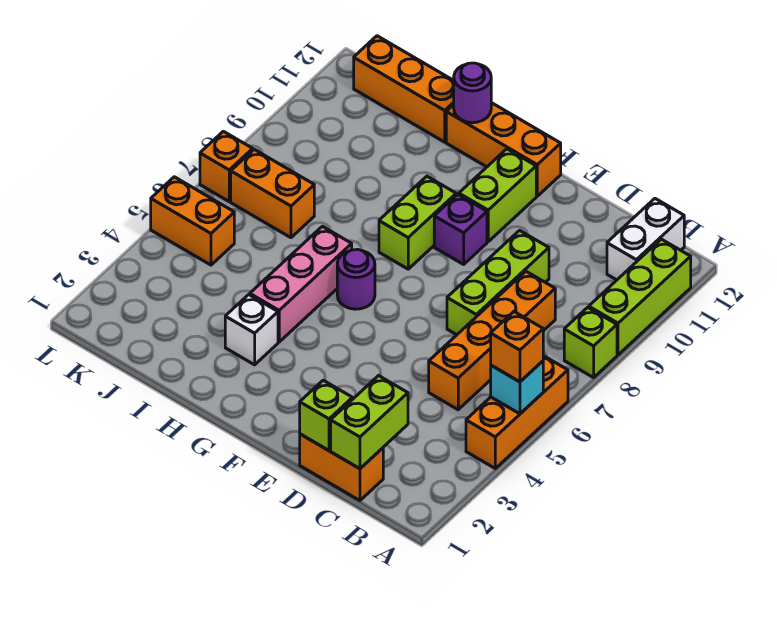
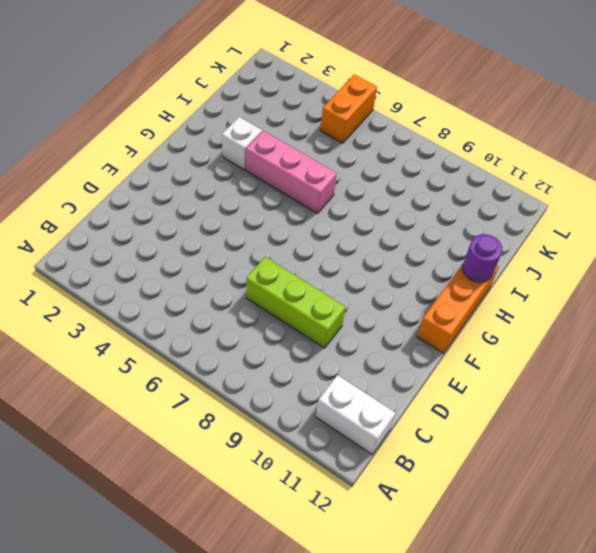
none -> orange 1x3 brick [466,356,568,468]
none -> lime 1x1 brick [564,307,617,378]
none -> lime 1x3 brick [589,239,691,355]

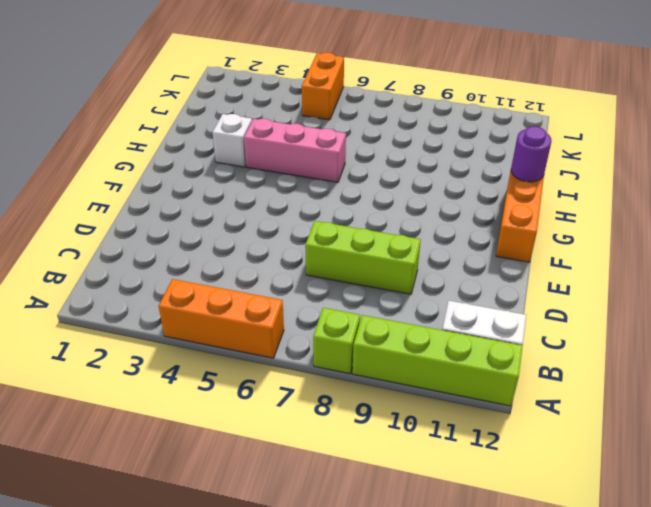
lime 1x4 brick [352,315,523,406] -> lime 1x3 brick [589,239,691,355]
none -> orange 1x2 brick [300,434,383,501]
none -> orange 1x4 brick [429,271,555,410]
none -> purple 1x1 brick [434,194,487,264]

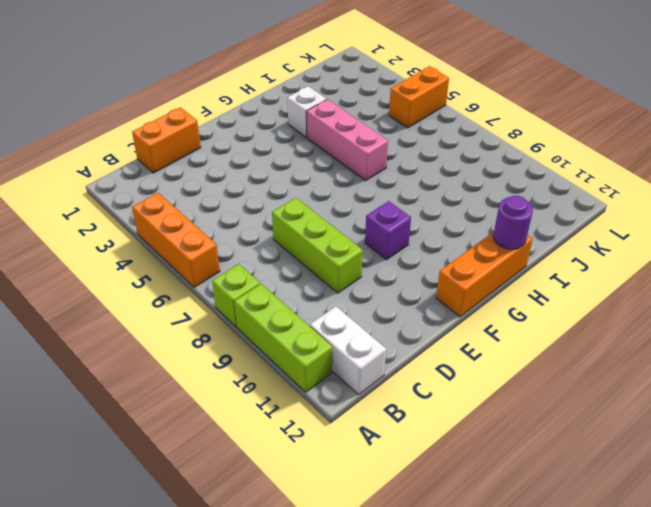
none -> orange 1x4 brick [429,271,555,410]
none -> lime 1x2 brick [459,149,536,242]
none -> purple 1x1 round brick [337,249,375,309]

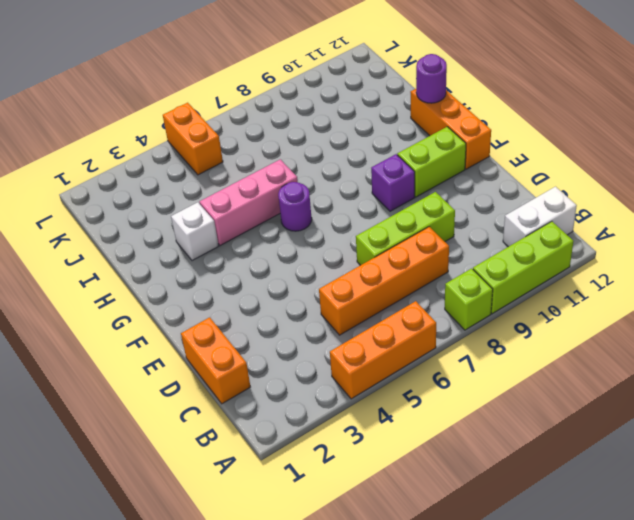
none -> lime 1x2 brick [379,176,456,269]
none -> orange 1x3 brick [354,36,454,142]
none -> orange 1x2 brick [231,149,314,238]

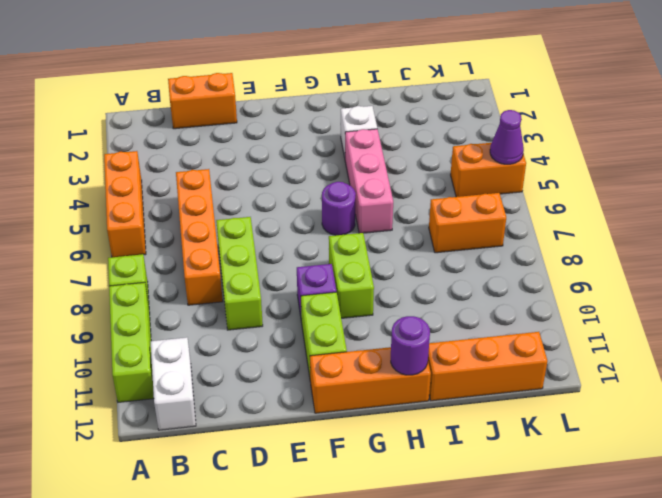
purple 1x1 cone [490,110,524,164] -> none
none -> orange 1x1 brick [200,131,253,201]
none -> cyan 1x1 brick [491,361,543,414]
none -> lime 1x2 brick [331,376,408,469]

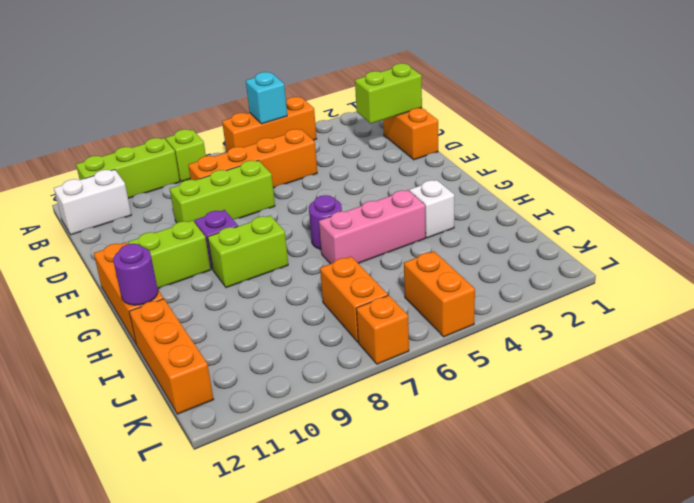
none -> lime 1x1 brick [300,380,352,451]
none -> orange 1x1 brick [491,312,543,382]

